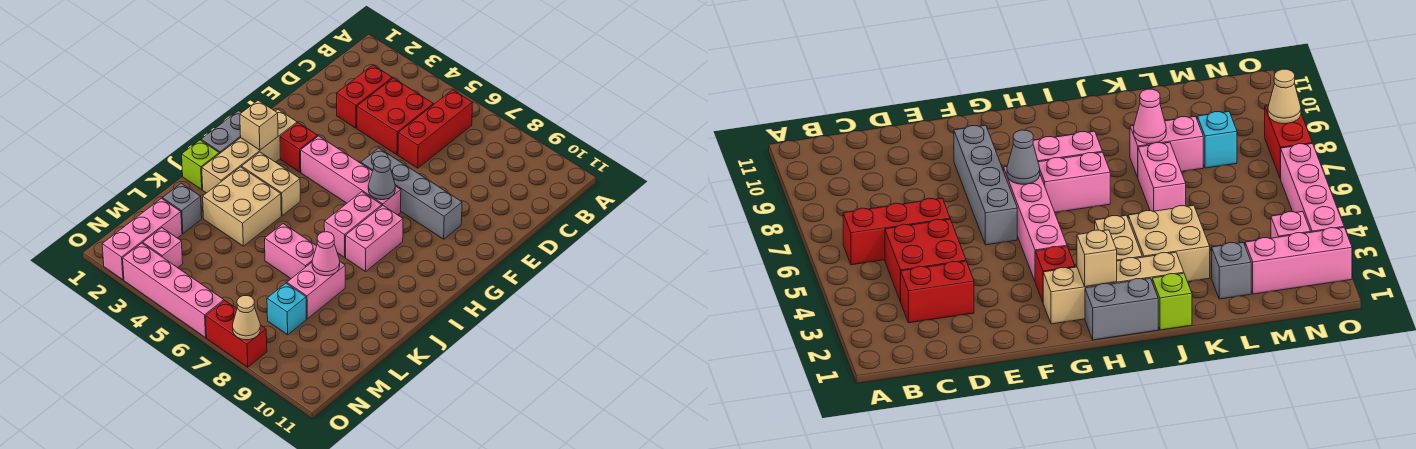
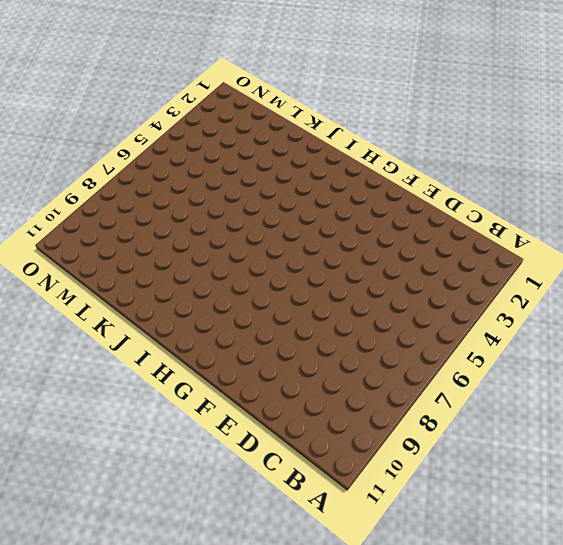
none -> red 1x3 brick [398,90,473,168]
none -> red 1x2 brick [337,65,392,128]
none -> red 2x2 brick [357,78,433,155]

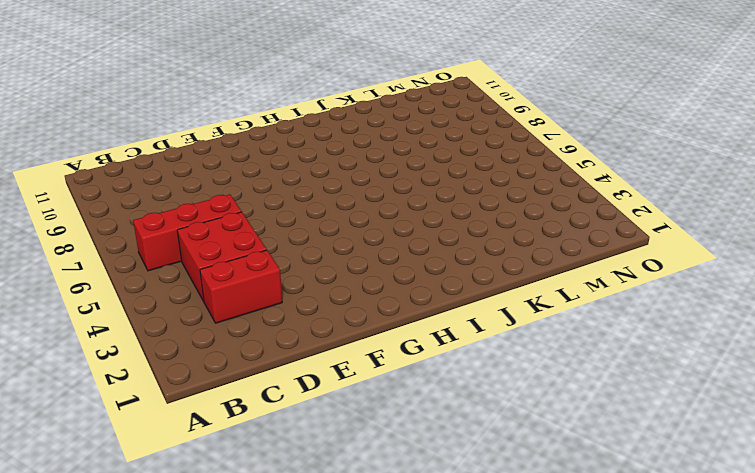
none -> grey 1x4 brick [361,148,462,239]
none -> tan 1x4 brick [202,110,297,193]
none -> red 1x1 brick [280,123,318,172]

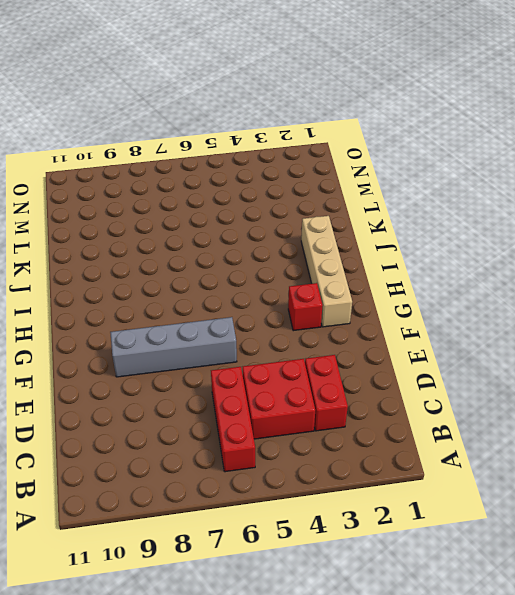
none -> pink 1x4 brick [301,136,401,215]
none -> grey 1x2 brick [201,111,242,154]
none -> pink 1x2 brick [324,192,382,257]

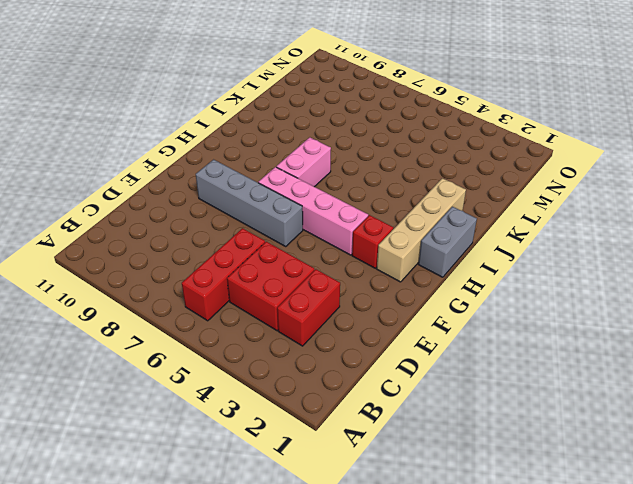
none -> pink 1x2 brick [346,206,403,272]
none -> tan 1x2 brick [242,152,300,216]
none -> lime 1x1 brick [182,140,219,190]

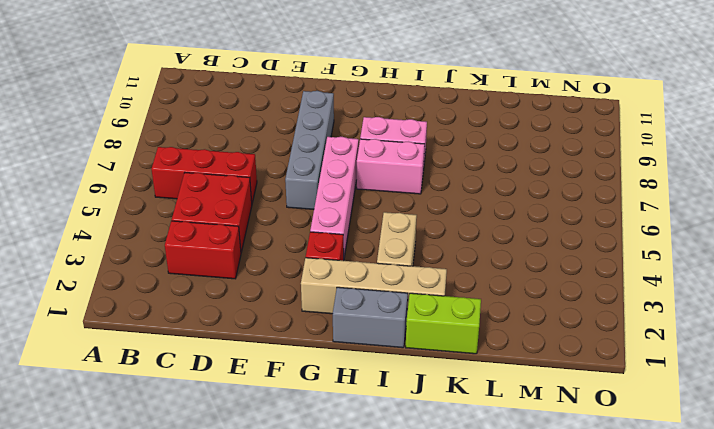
lime 1x2 brick [406,293,481,354] -> lime 1x1 brick [182,140,219,190]
none -> tan 2x2 brick [203,167,281,246]
none -> pink 1x2 brick [265,224,317,279]
none -> pink 1x2 brick [287,262,345,319]

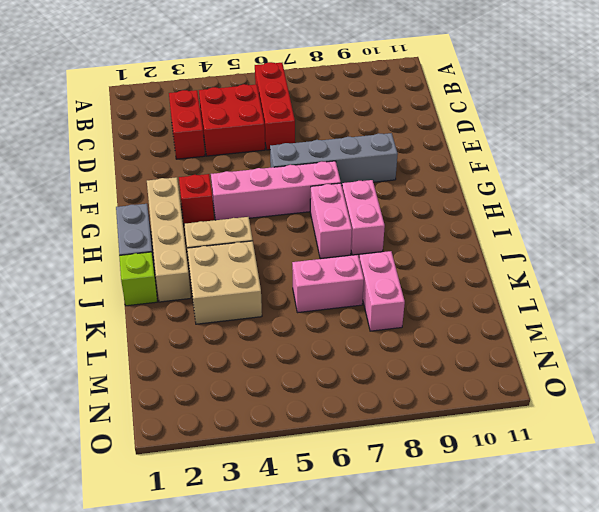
none -> grey 1x1 brick [162,183,202,234]
none -> pink 1x3 brick [102,199,182,280]
none -> cyan 1x1 brick [267,283,306,335]

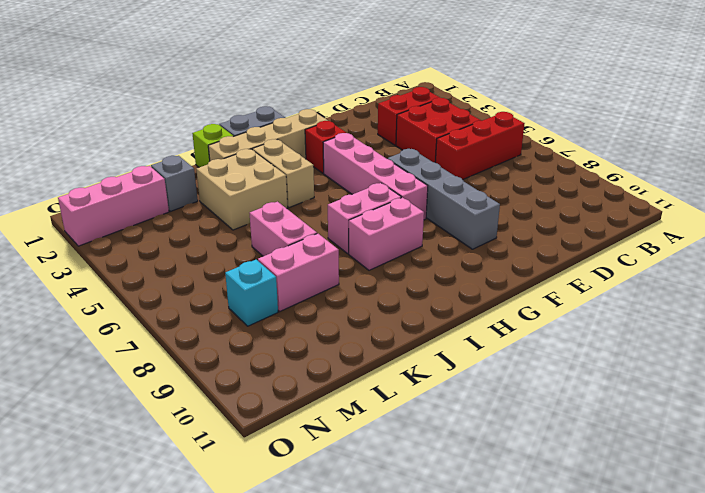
none -> pink 1x1 brick [143,228,183,268]
none -> pink 1x4 brick [123,243,224,338]
none -> red 1x2 brick [206,301,267,367]

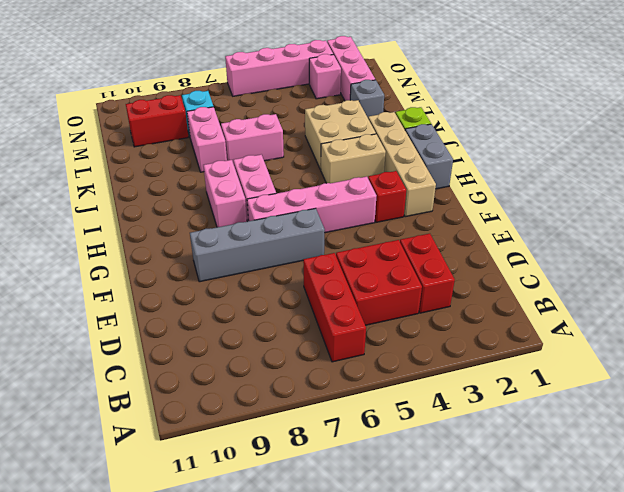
red 1x2 brick [126,95,188,147] -> red 1x2 brick moved to [206,301,267,367]
none -> grey 1x1 cone [368,156,395,200]
none -> tan 1x1 brick [240,100,278,150]
none -> pink 1x1 cone [312,232,340,276]

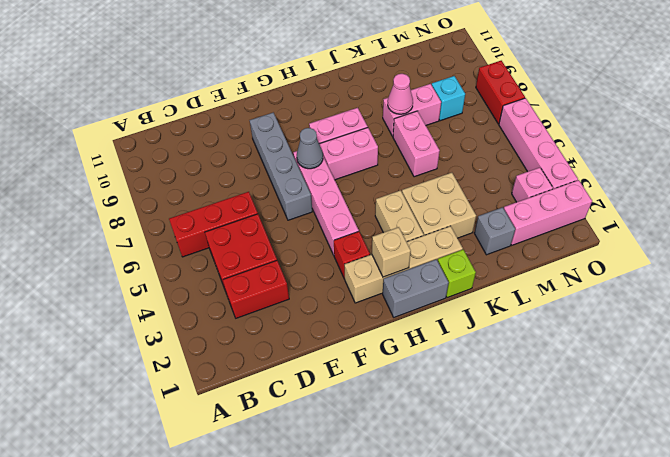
none -> tan 1x1 cone [233,296,260,340]

